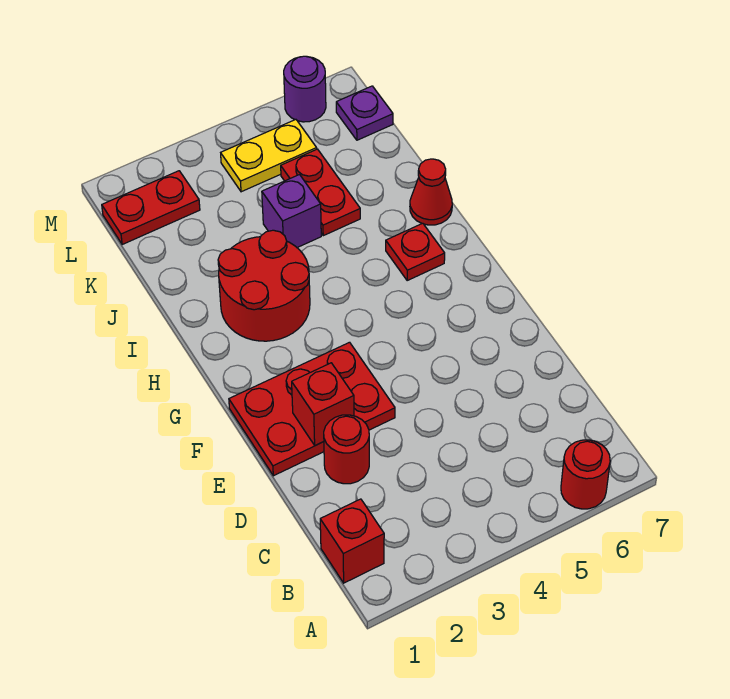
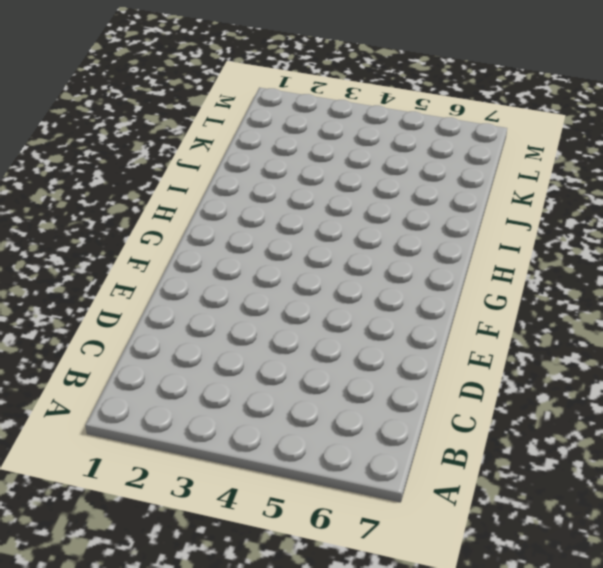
none -> red 1x1 round brick [561,440,610,509]
none -> red 1x1 brick [320,499,384,583]
none -> red 1x1 round brick [324,415,369,484]

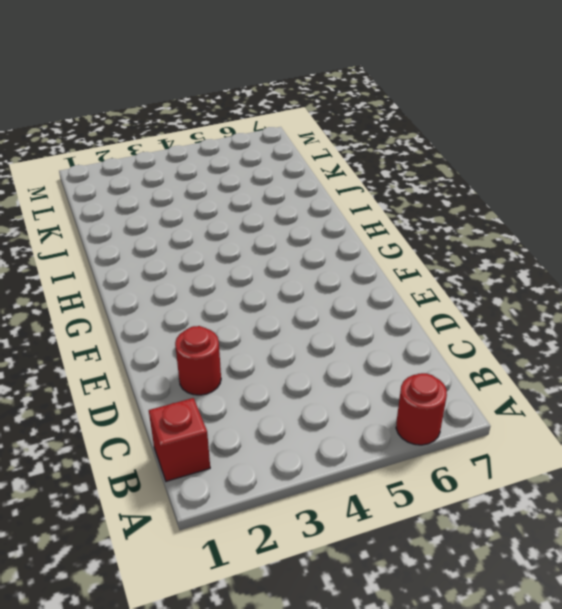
none -> red 2x3 plate [229,342,395,476]
none -> red 2x2 round brick [218,230,310,341]
none -> red 1x1 plate [386,223,445,280]

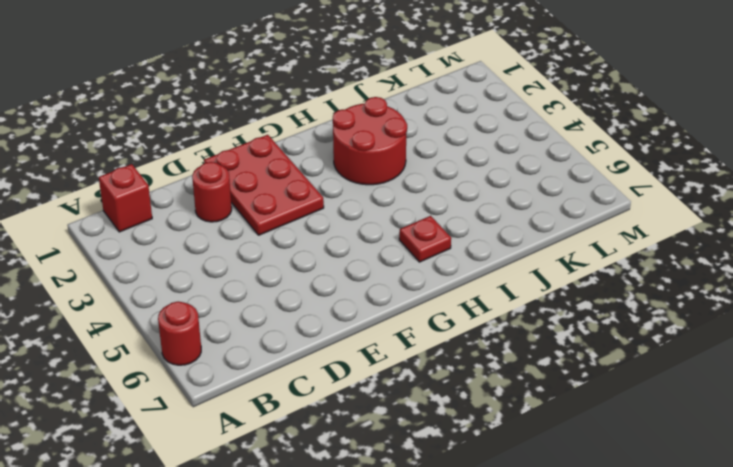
none -> red 1x1 cone [410,159,452,225]
none -> purple 1x1 brick [262,175,321,248]
none -> red 1x2 plate [281,149,360,236]

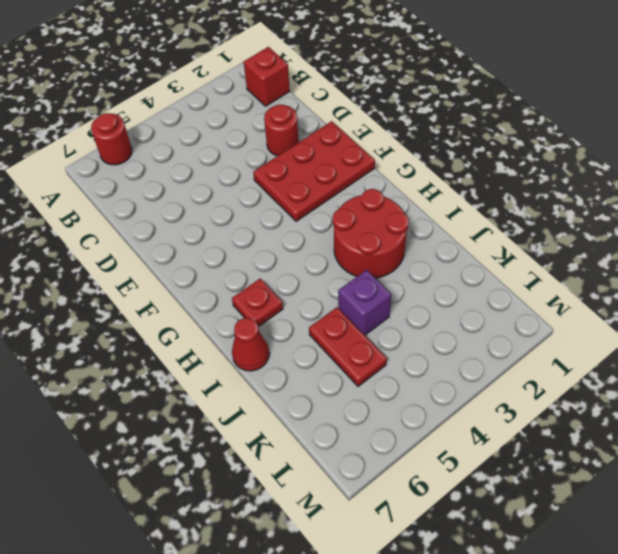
none -> red 1x2 plate [102,171,200,244]
none -> yellow 1x2 plate [221,120,317,192]
none -> purple 1x1 plate [336,86,393,140]

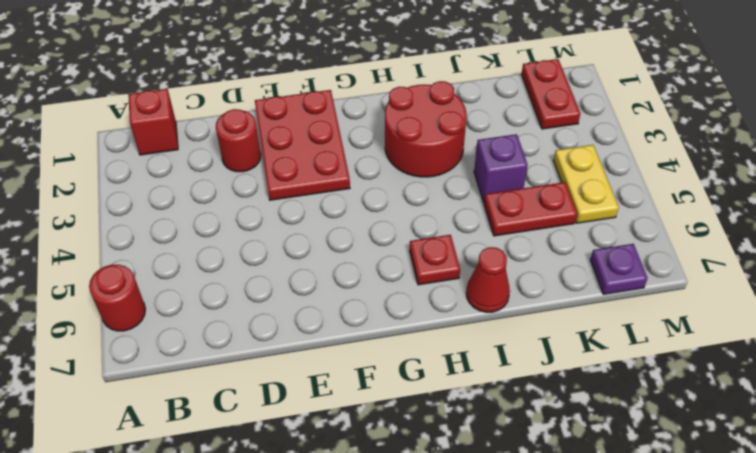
none -> purple 1x1 round brick [284,56,326,122]
none -> red 1x1 brick [292,363,354,446]

